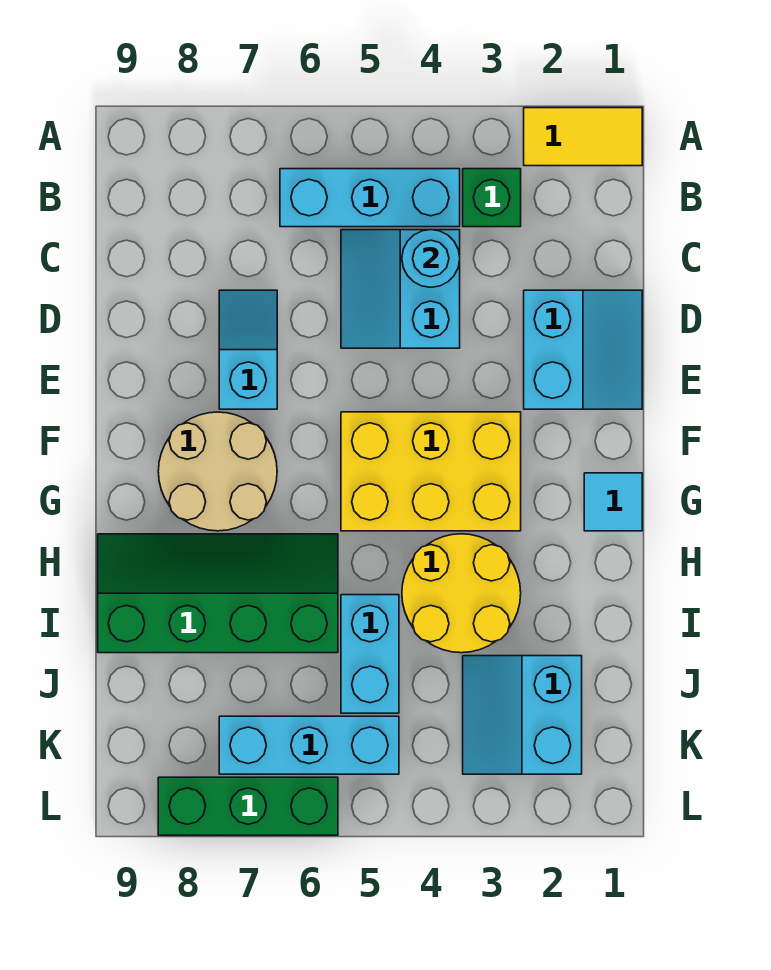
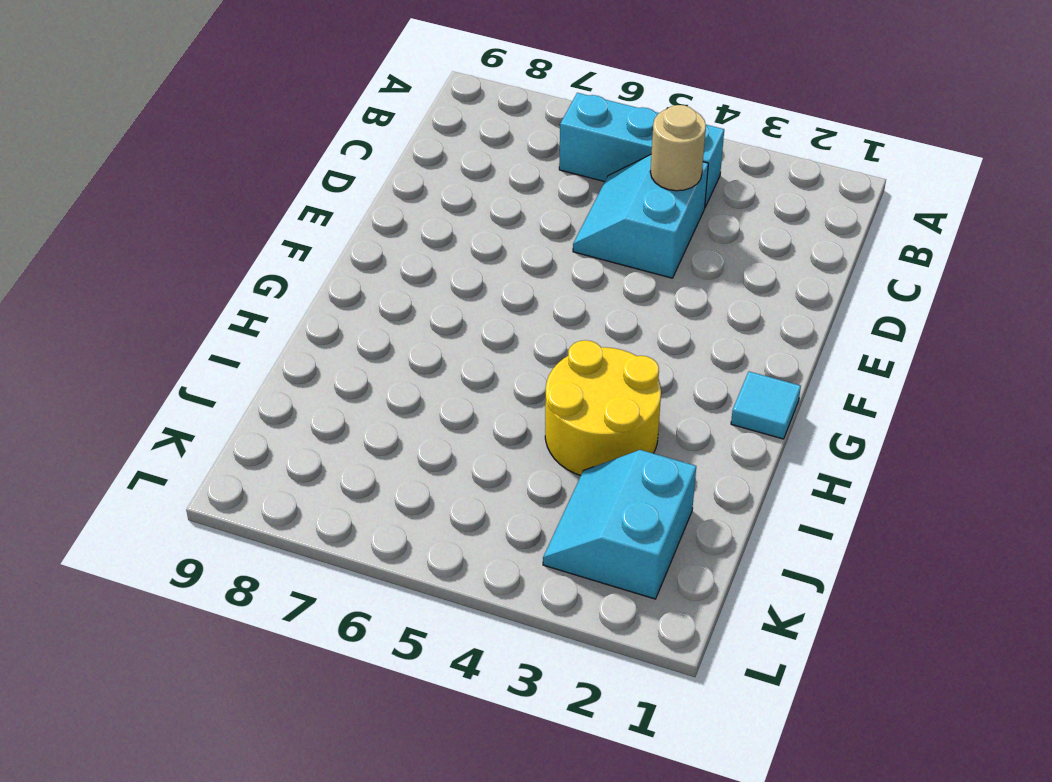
tan 1x1 round brick [650,105,706,191] -> cyan 1x1 round brick [402,230,460,287]
none -> yellow 1x2 tile [524,108,642,166]
none -> green 1x1 brick [463,169,521,227]
none -> cyan 2x2 slope [524,290,642,409]

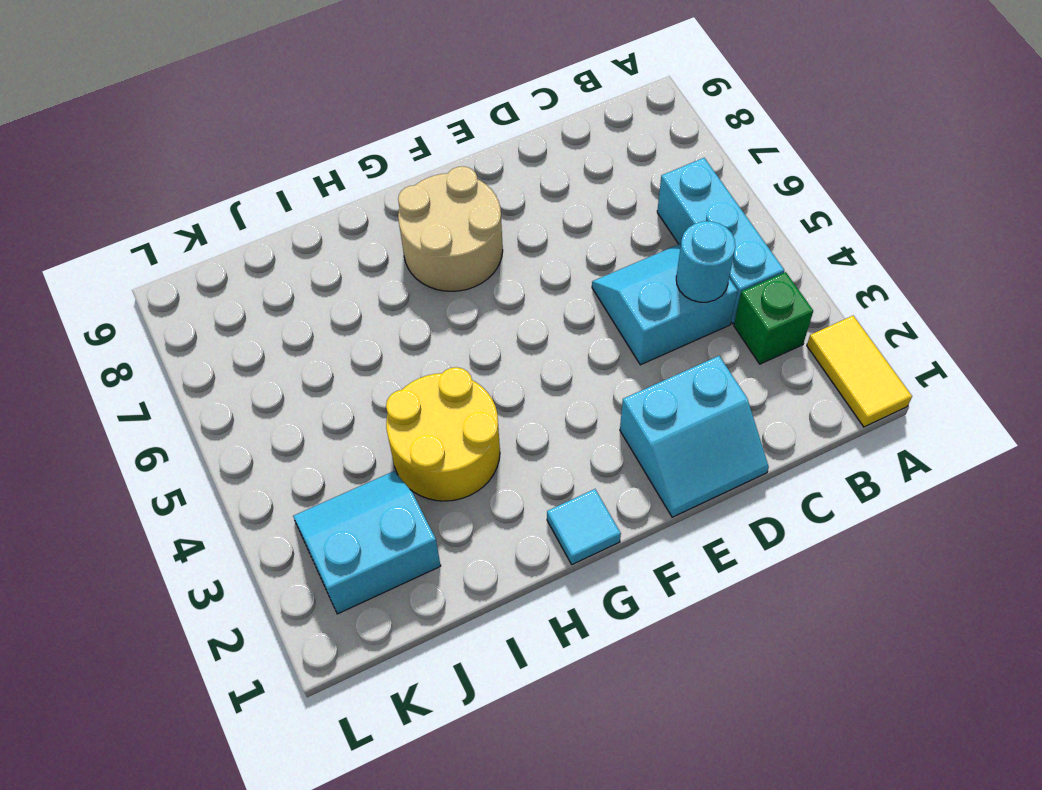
none -> cyan 1x2 slope [219,290,277,409]
none -> yellow 2x3 brick [341,412,521,531]
none -> green 2x4 slope [98,534,338,653]

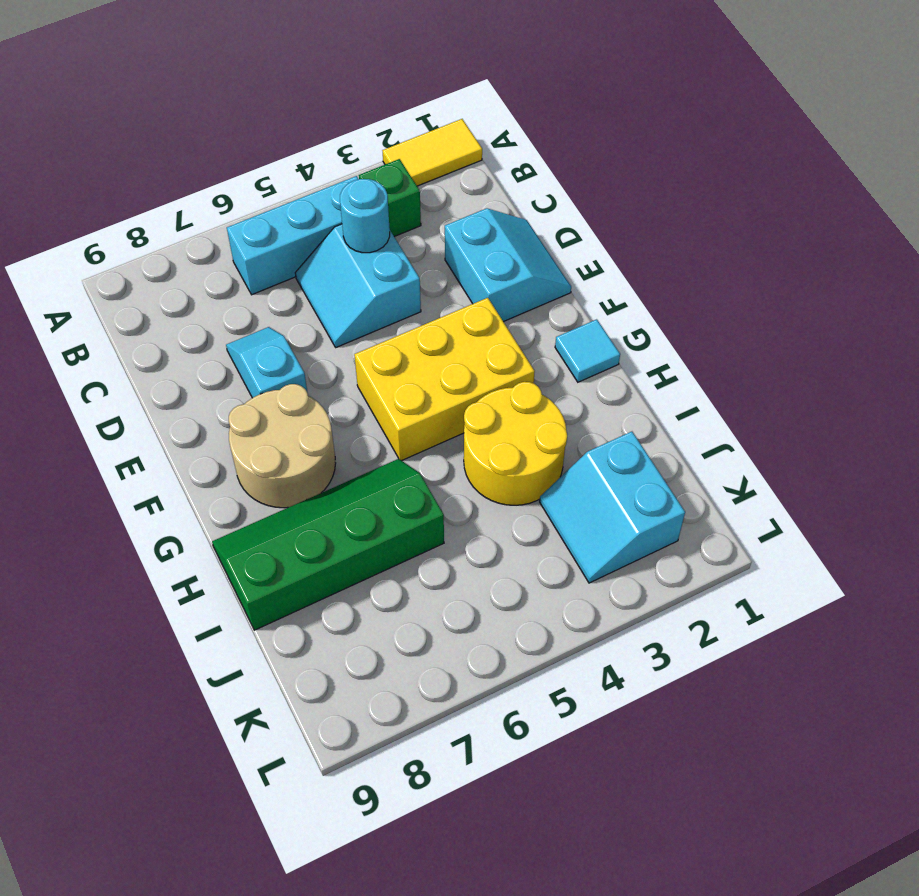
none -> cyan 1x2 brick [341,595,399,713]
none -> cyan 1x3 brick [219,716,399,774]
none -> green 1x3 brick [158,777,338,835]

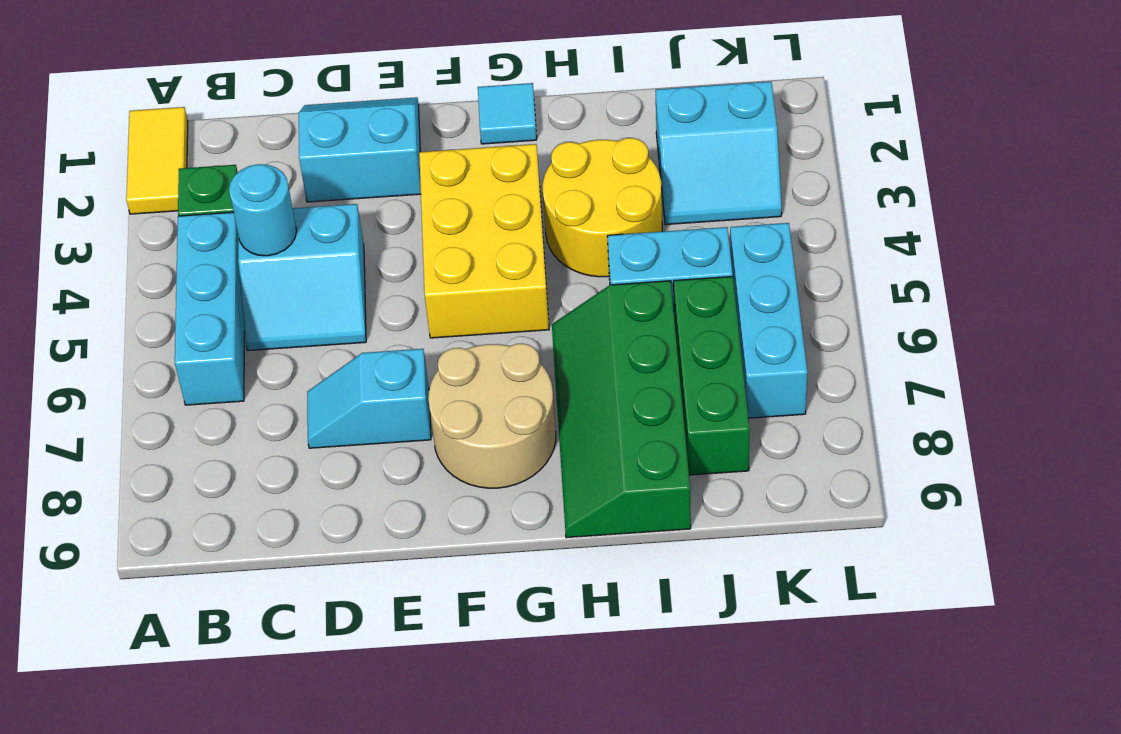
green 1x3 brick [674,277,750,475] -> green 1x3 brick moved to [158,777,338,835]

